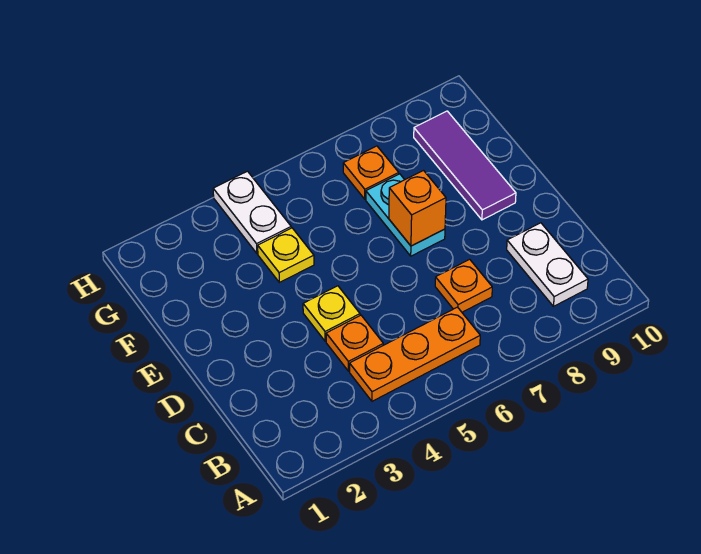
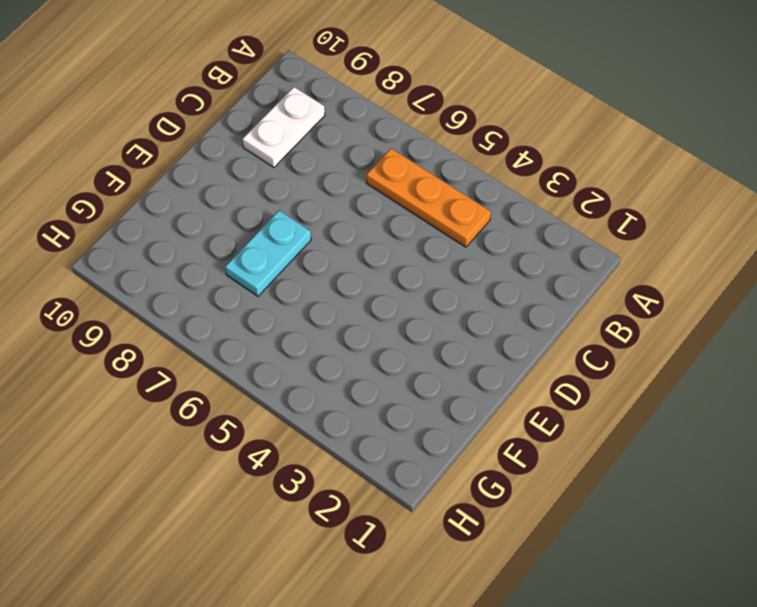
none -> orange 1x1 plate [326,315,383,371]
none -> orange 1x1 plate [435,259,492,312]

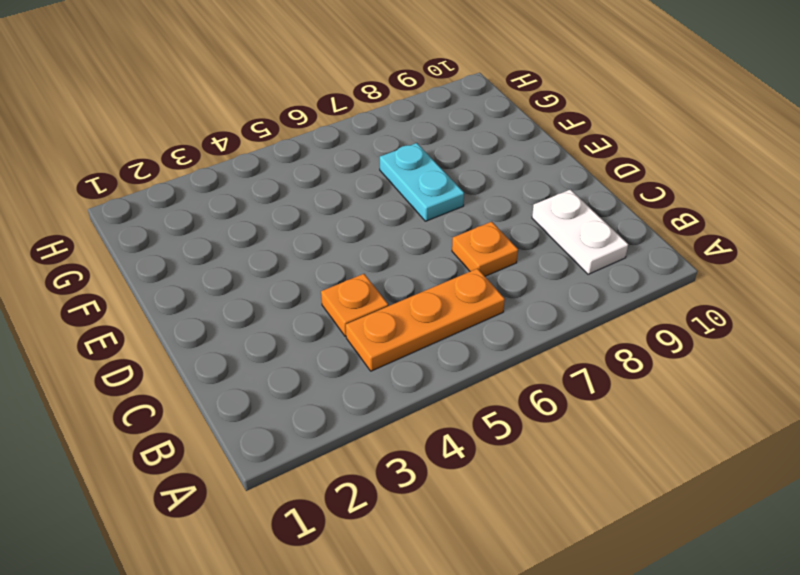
none -> yellow 1x1 plate [303,286,360,341]
none -> purple 1x3 tile [414,111,516,220]

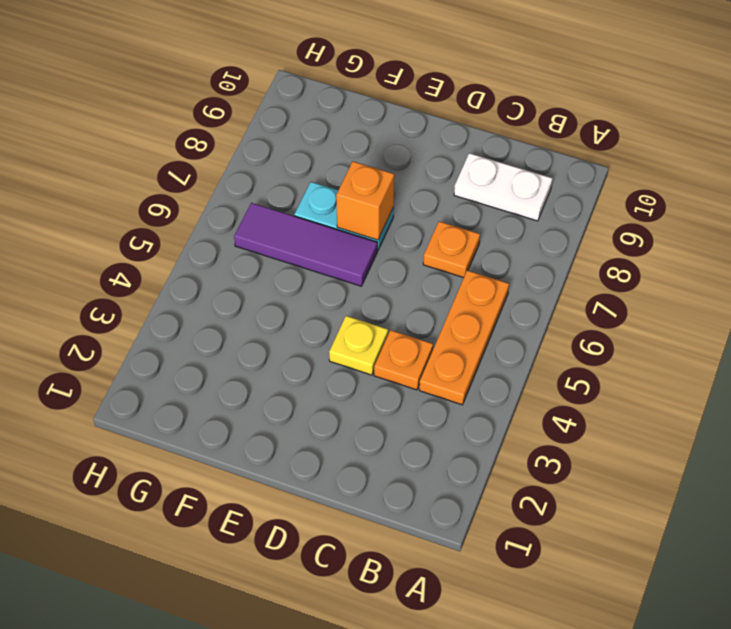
purple 1x3 tile [234,203,377,286] -> purple 1x3 tile moved to [414,111,516,220]
none -> yellow 1x1 plate [258,228,314,282]
none -> white 1x2 plate [213,171,291,253]

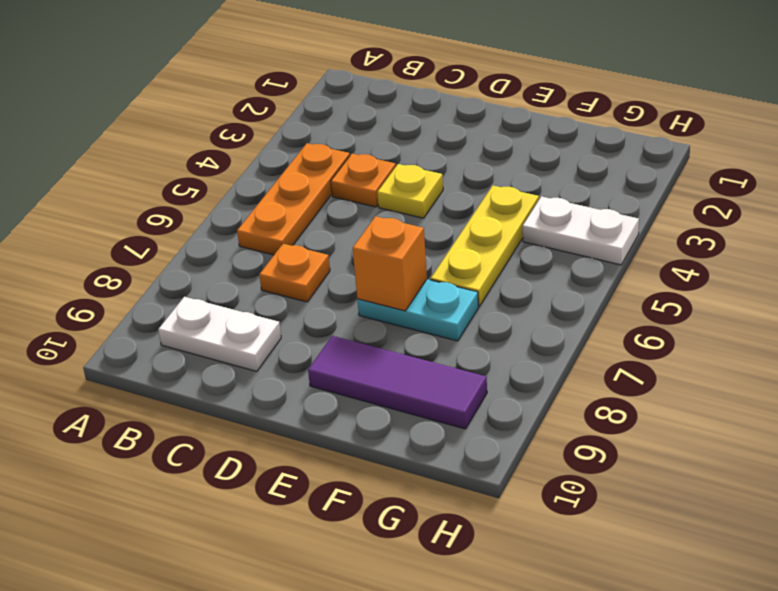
yellow 1x3 plate [431,186,539,306] -> yellow 1x1 plate [258,228,314,282]
none -> orange 1x1 plate [343,146,399,199]

